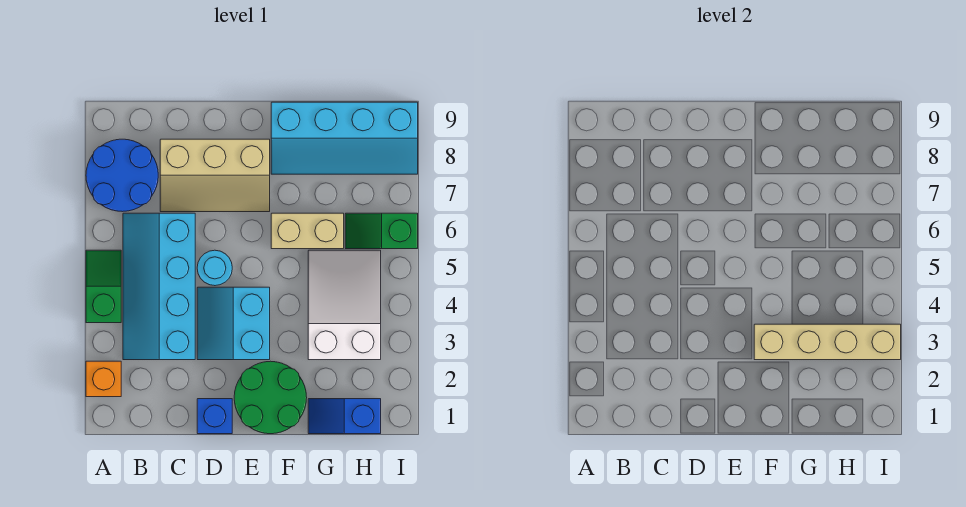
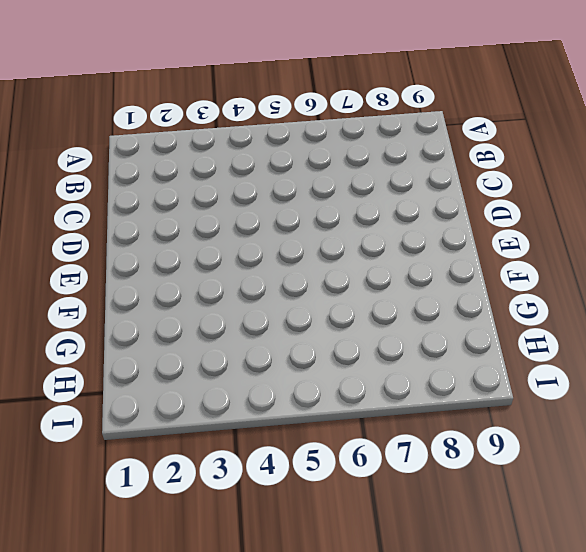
none -> orange 1x1 brick [86,361,121,397]
none -> green 1x2 slope [86,250,121,323]
none -> blue 2x2 round brick [86,139,158,212]

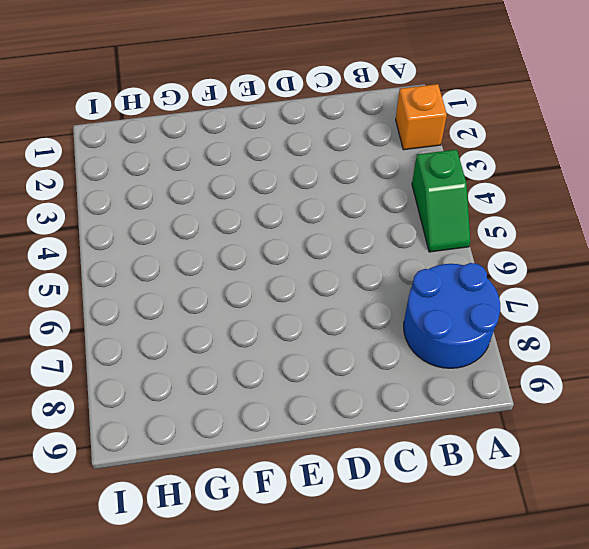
none -> cyan 2x4 slope [123,213,195,360]
none -> tan 2x3 slope [160,139,270,212]
none -> blue 1x1 brick [197,399,232,434]

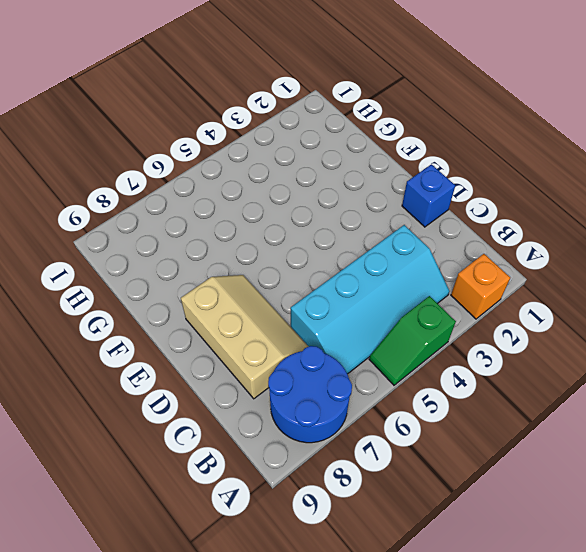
none -> cyan 2x2 slope [197,287,270,360]
none -> cyan 1x1 round brick [197,250,232,286]
none -> green 2x2 round brick [234,361,307,434]

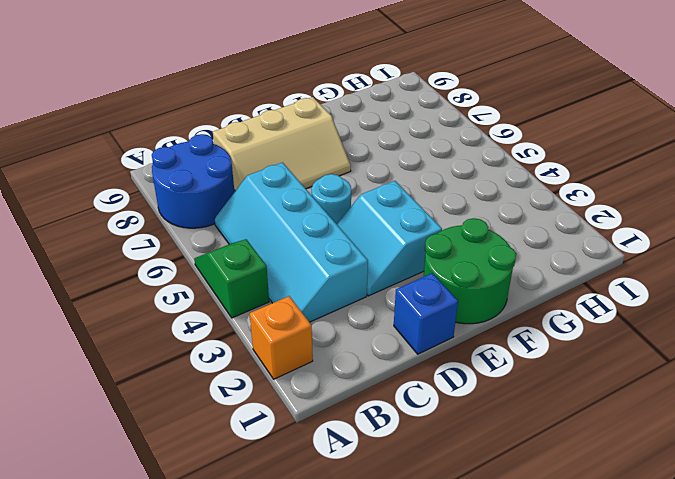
none -> tan 1x2 brick [271,213,344,249]
none -> cyan 2x4 slope [271,102,418,174]
none -> blue 1x2 slope [308,399,381,434]

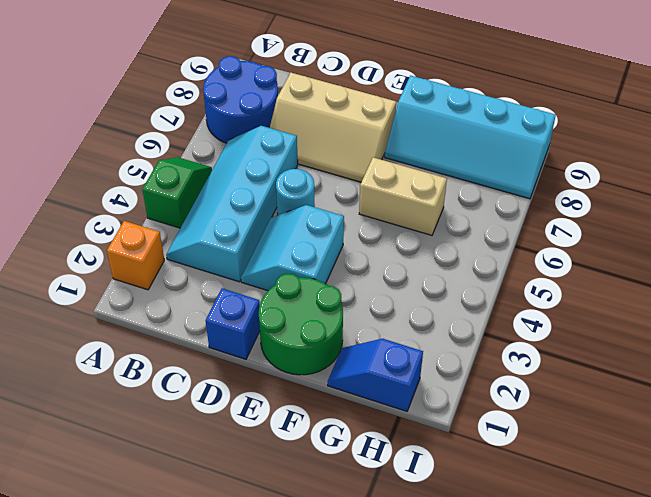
none -> white 2x3 slope [308,250,381,360]
none -> green 1x2 slope [345,213,418,249]
none -> tan 1x4 brick [754,324,901,360]

